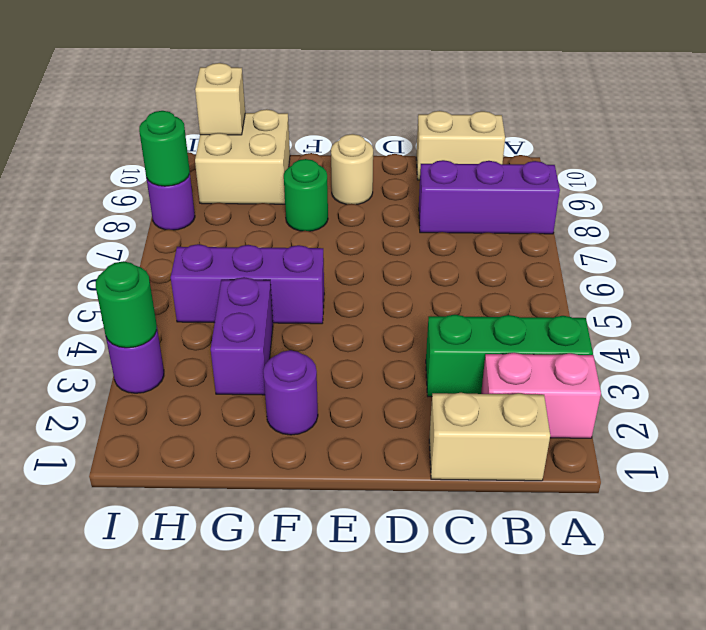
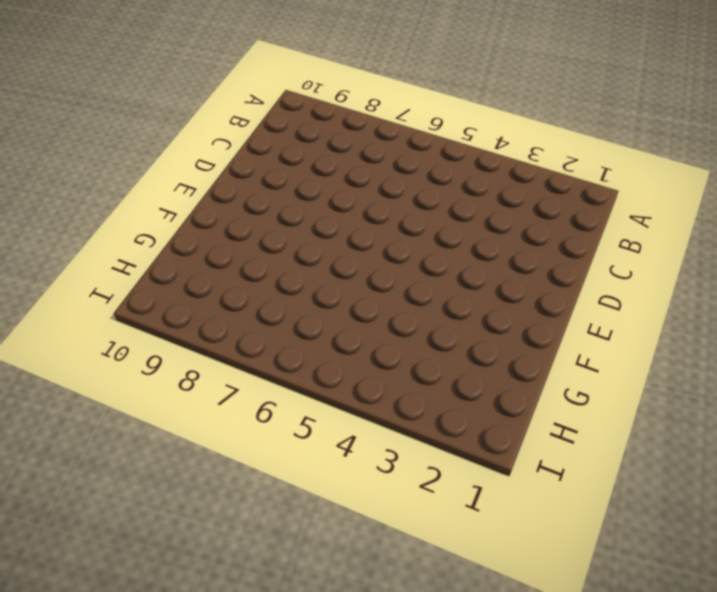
none -> pink 1x2 brick [481,353,601,438]
none -> green 1x3 brick [426,315,593,397]
none -> purple 1x3 brick [419,160,560,234]

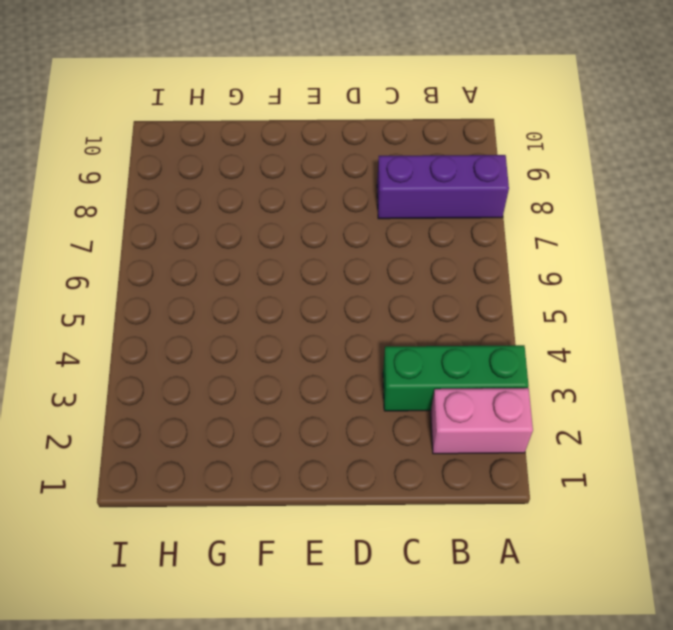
none -> tan 1x2 brick [429,393,550,481]
none -> tan 1x2 brick [416,111,505,180]
none -> tan 1x1 round brick [331,134,373,204]

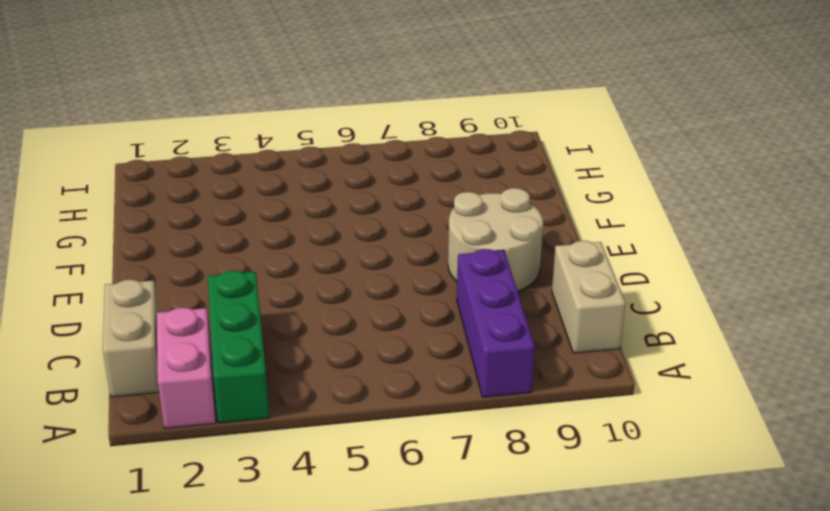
tan 2x2 round brick [448,188,543,291] -> tan 1x1 round brick [331,134,373,204]
none -> purple 1x1 round brick [263,350,318,435]
none -> purple 1x3 brick [171,244,324,324]
none -> green 1x1 round brick [284,159,328,231]

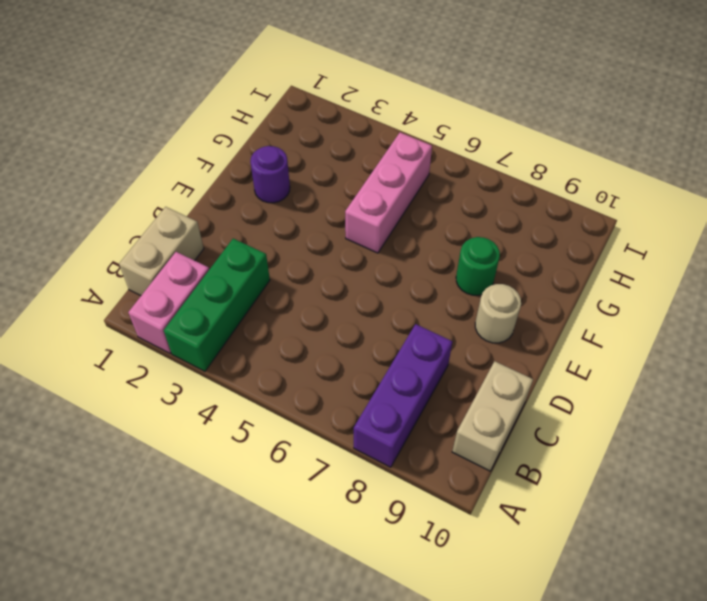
pink 1x3 brick [345,132,432,253] -> purple 1x3 brick [171,244,324,324]
none -> purple 1x2 brick [211,277,273,395]
none -> tan 2x2 brick [195,109,290,204]
none -> purple 1x1 round brick [106,330,164,393]

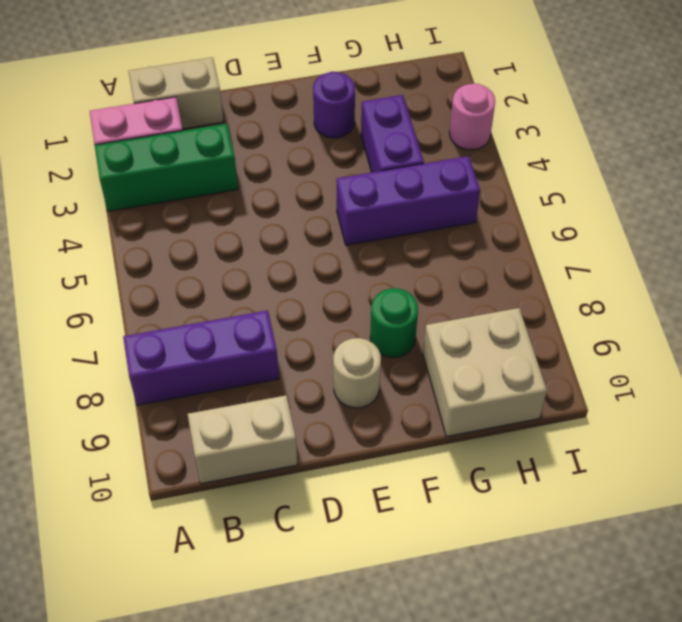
pink 1x1 round brick [449,84,495,150] -> purple 1x1 round brick [106,330,164,393]
none -> purple 1x1 round brick [146,174,195,230]
none -> tan 1x1 brick [195,63,245,135]
none -> green 1x1 round brick [96,261,157,348]

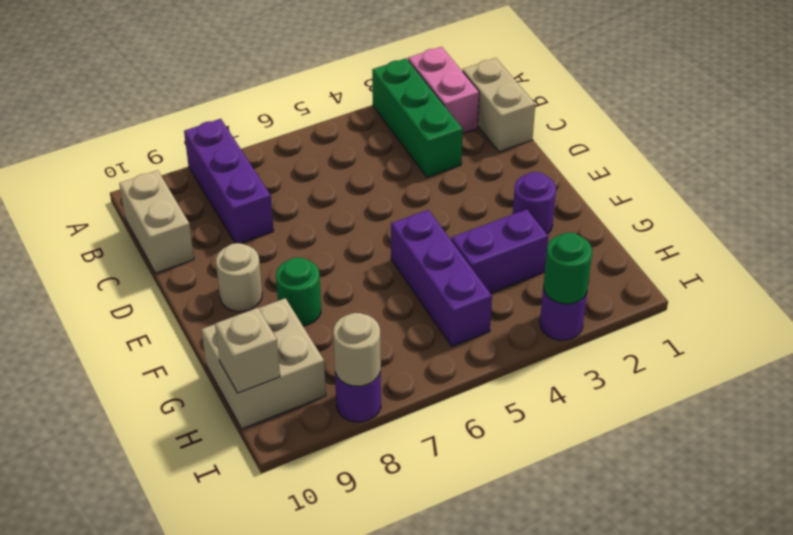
tan 1x1 round brick [333,313,381,386] -> green 1x1 round brick [139,111,190,186]

